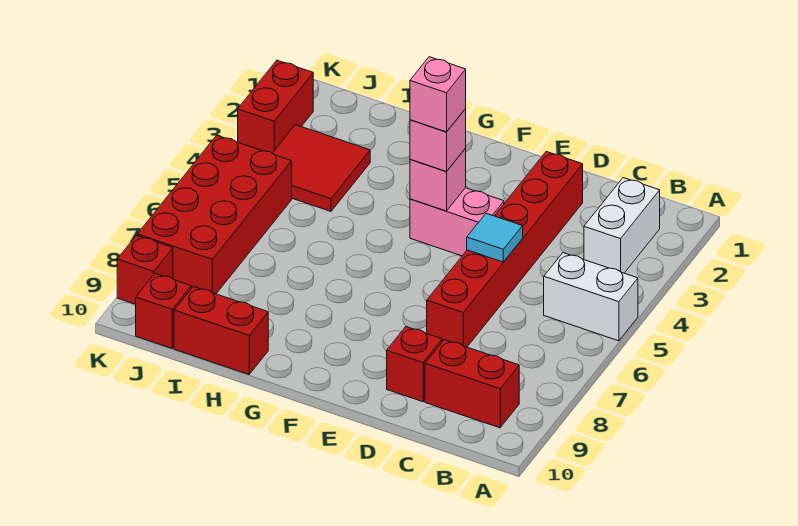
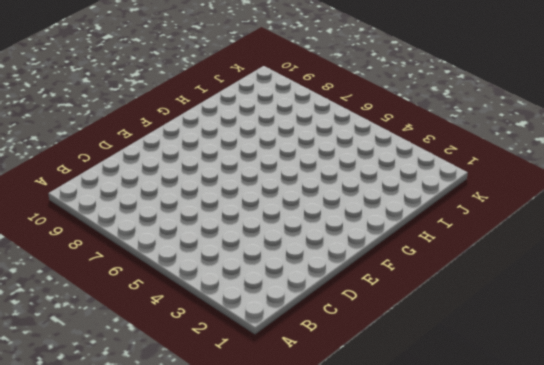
none -> white 1x2 brick [544,253,638,341]
none -> white 1x2 brick [584,178,660,273]
none -> red 1x2 brick [425,340,519,428]

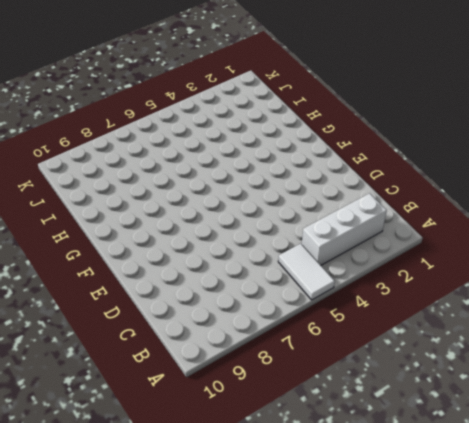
white 1x2 tile [278,244,335,300] -> white 1x2 brick [544,253,638,341]
white 1x3 brick [302,193,387,265] -> white 1x2 brick [584,178,660,273]
none -> red 1x2 brick [425,340,519,428]
none -> red 1x6 brick [427,152,583,347]
none -> red 1x1 brick [387,327,442,402]

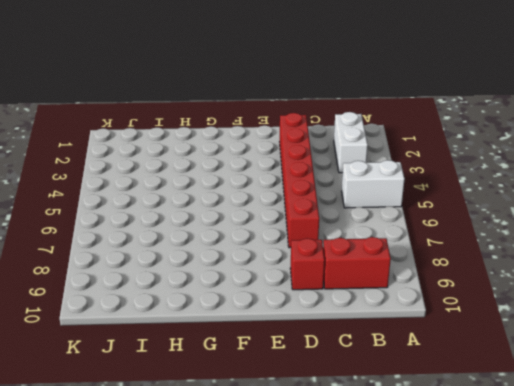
none -> pink 1x2 brick [410,188,504,256]
none -> red 1x2 brick [174,286,268,374]
none -> red 2x2 tile [273,125,370,211]

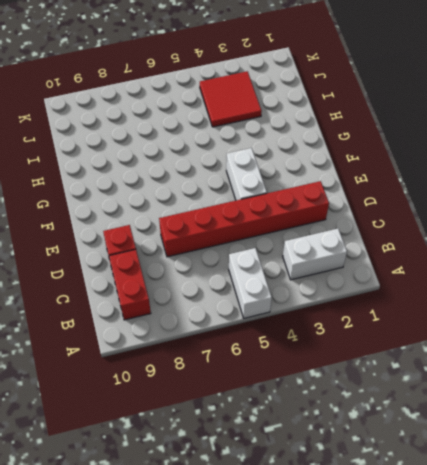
white 1x2 brick [226,148,267,200] -> pink 1x2 brick [410,188,504,256]
none -> red 1x2 brick [174,286,268,374]
none -> red 2x4 brick [137,135,292,294]
none -> red 1x1 brick [136,274,191,348]

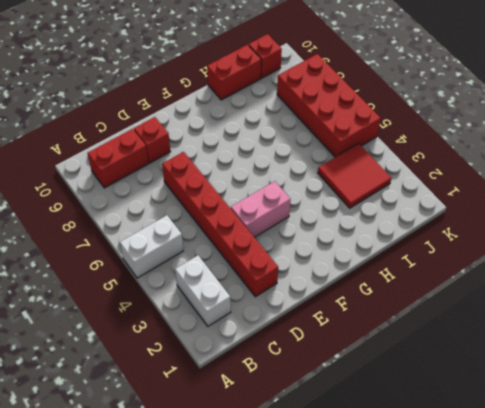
none -> red 1x2 brick [238,60,313,153]
none -> red 1x1 brick [117,235,173,304]
none -> cyan 1x1 tile [467,213,523,262]

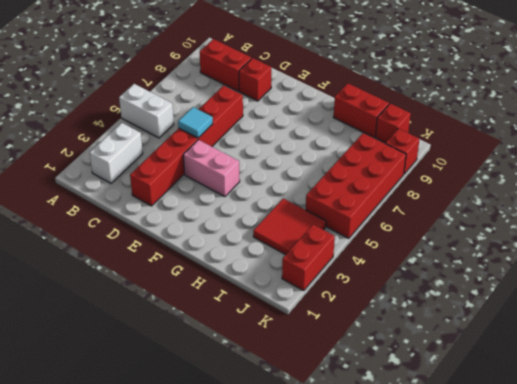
none -> pink 1x1 brick [410,148,466,211]
none -> pink 1x1 brick [410,109,466,171]
none -> pink 1x1 brick [410,57,466,132]

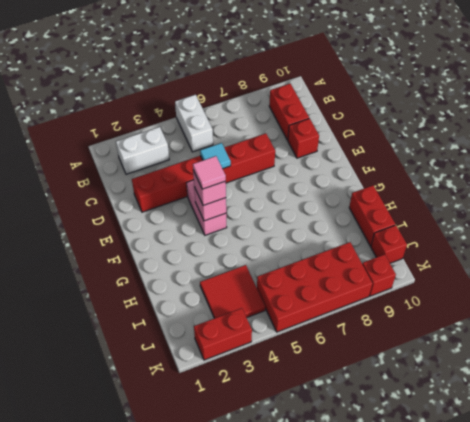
pink 1x1 tile [193,156,226,189] -> pink 1x1 brick [410,57,466,132]

